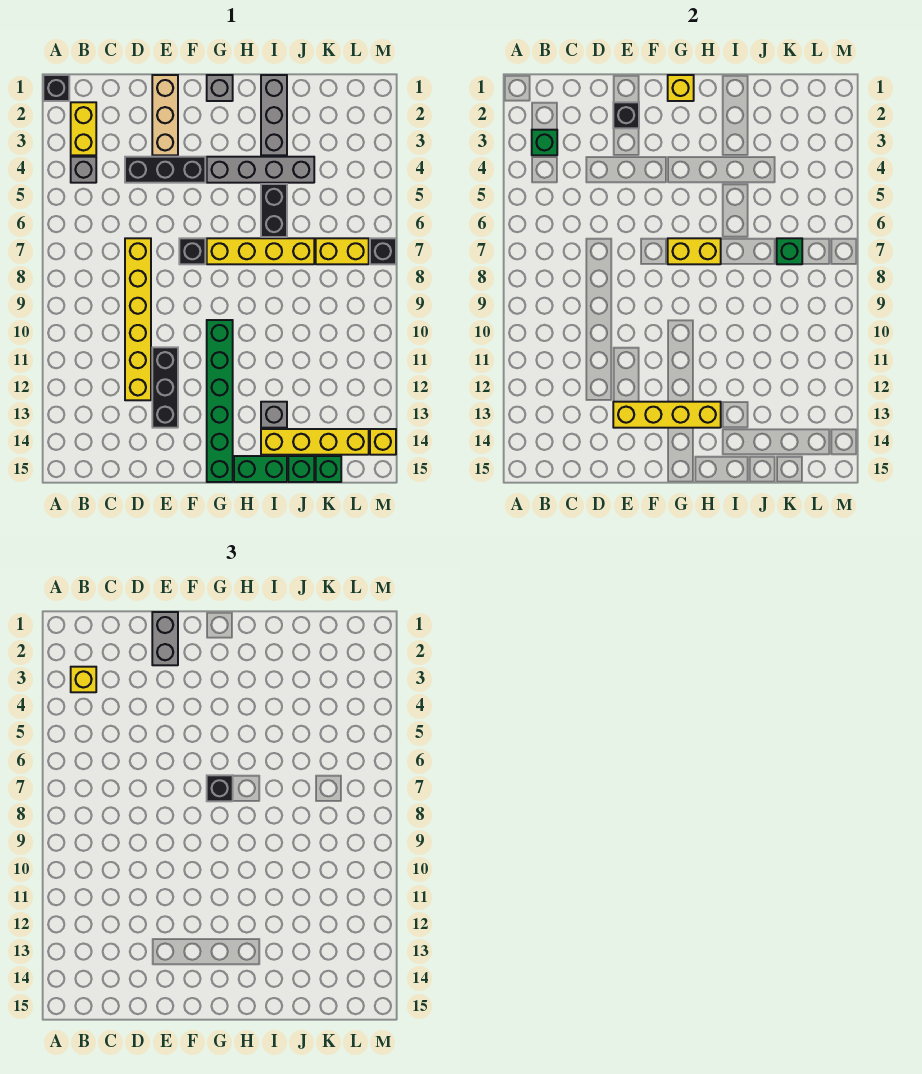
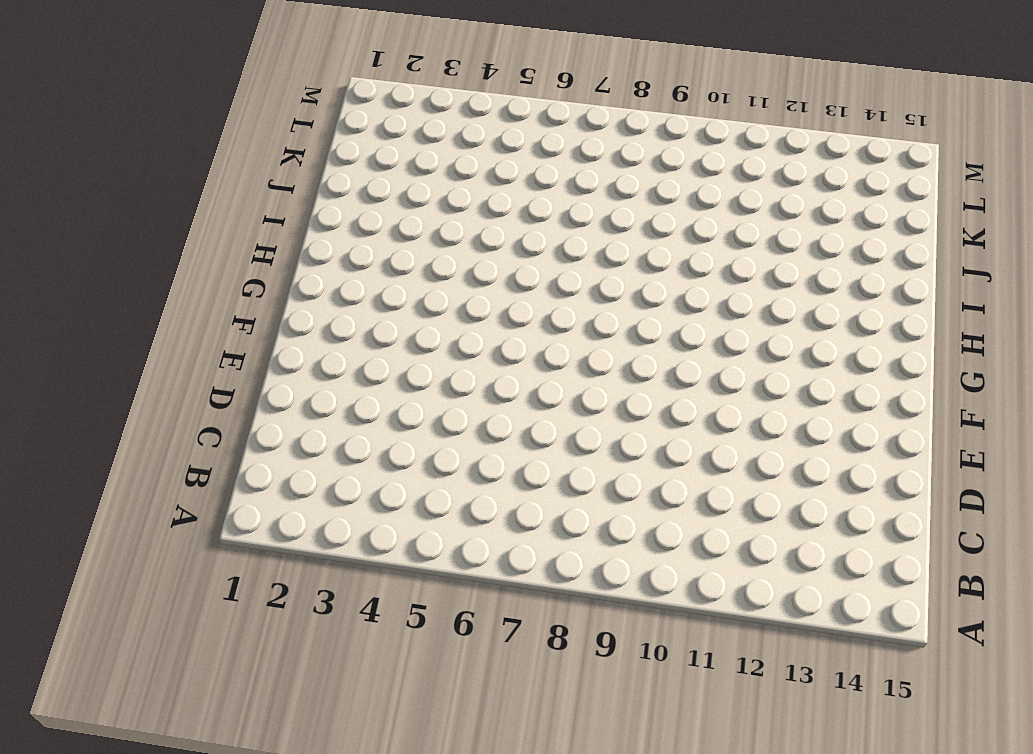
none -> black 1x1 brick [43,75,69,101]
none -> yellow 1x2 brick [71,102,96,155]
none -> grey 1x1 brick [71,157,96,183]
none -> black 1x3 brick [125,157,205,183]

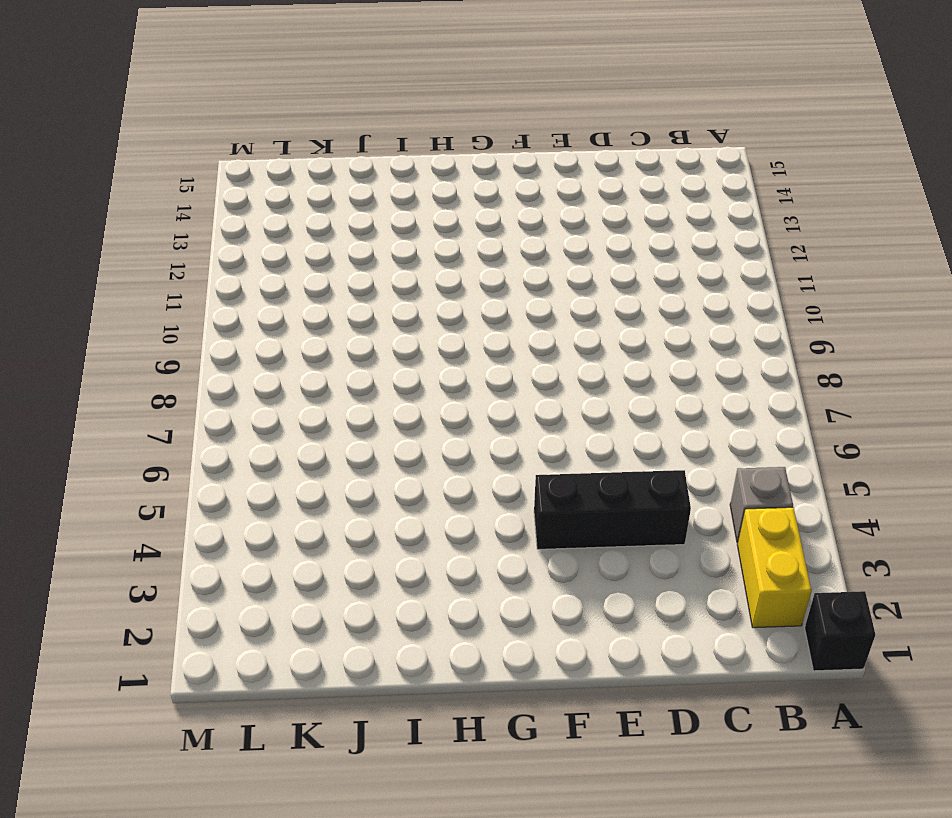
none -> yellow 1x6 brick [125,238,151,400]
none -> tan 1x3 brick [152,75,178,155]
none -> black 1x3 brick [152,347,178,428]
none -> black 1x1 brick [179,238,205,264]

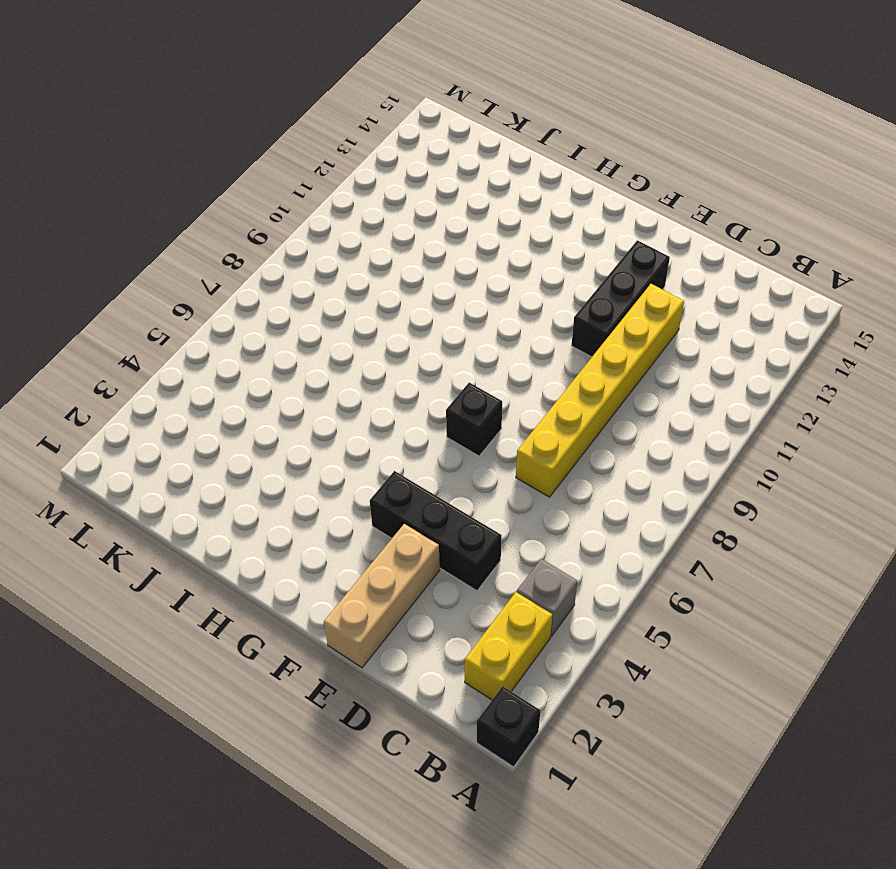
none -> grey 1x1 brick [207,75,233,101]
none -> grey 1x4 brick [207,157,314,183]
none -> yellow 1x4 brick [207,238,314,264]
none -> green 1x6 brick [207,320,233,482]

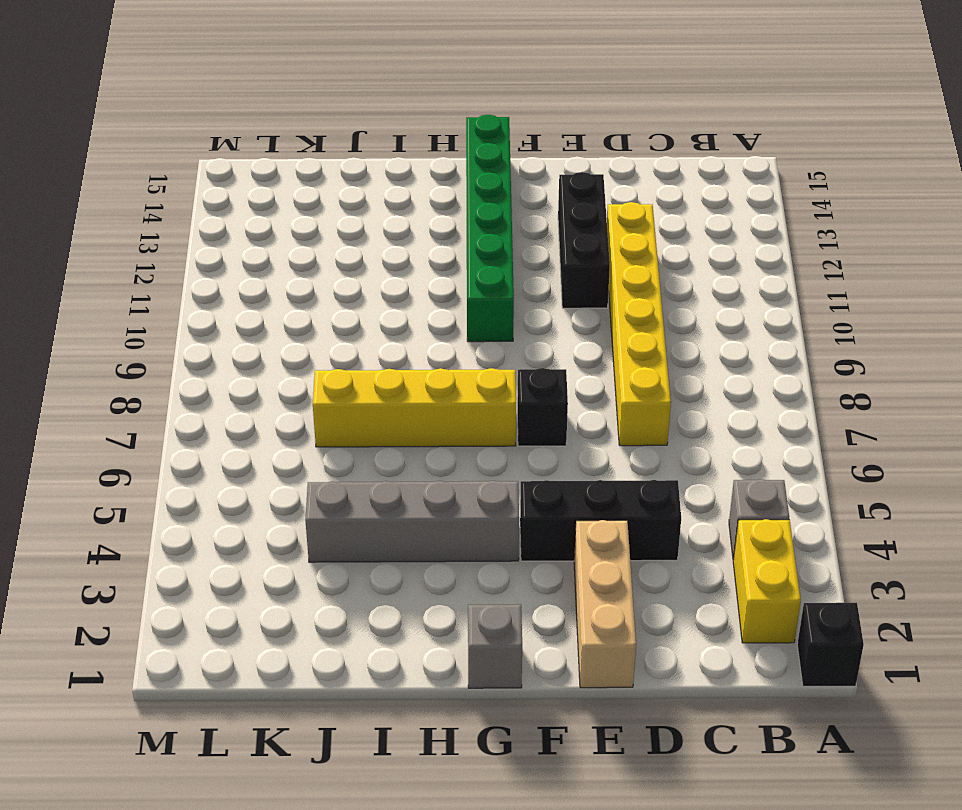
none -> green 1x2 brick [234,456,287,482]
none -> grey 1x3 brick [261,75,287,155]
none -> black 1x2 brick [261,184,287,237]
none -> grey 1x1 brick [261,402,287,428]

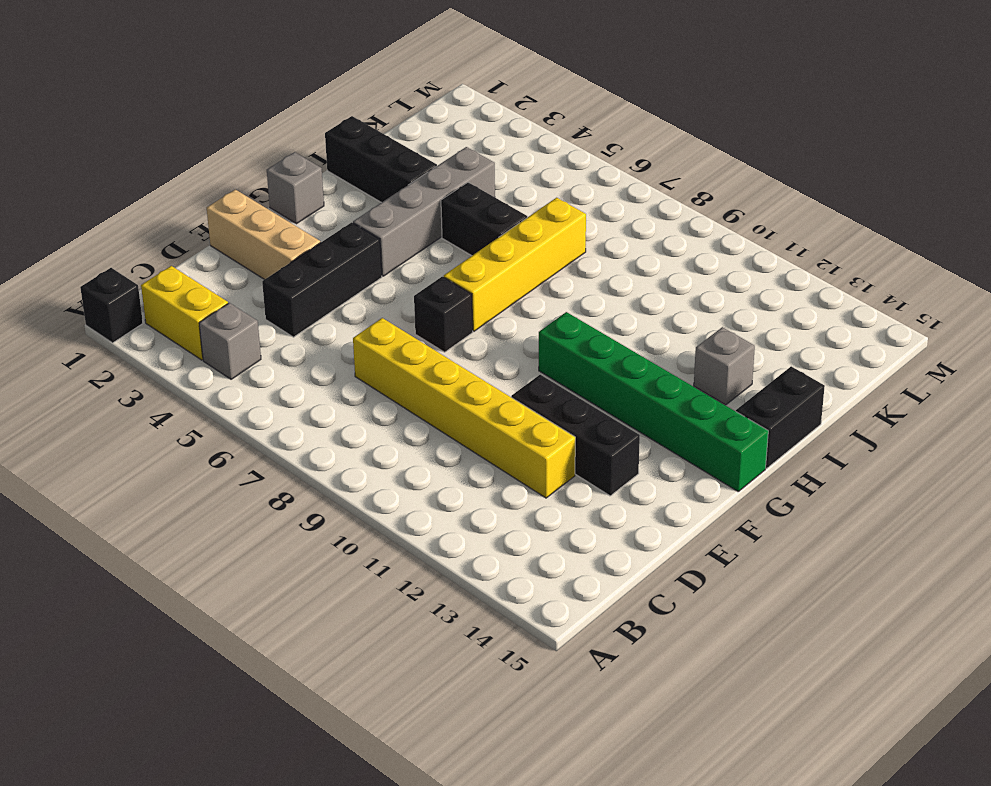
black 1x2 brick [736,366,825,468] -> green 1x2 brick [234,456,287,482]
black 1x3 brick [325,116,437,203] -> grey 1x3 brick [261,75,287,155]
none -> yellow 1x4 brick [261,429,369,455]
none -> green 1x1 brick [288,456,314,482]
none -> yellow 1x2 brick [316,238,369,264]
none -> green 1x1 brick [316,456,341,482]

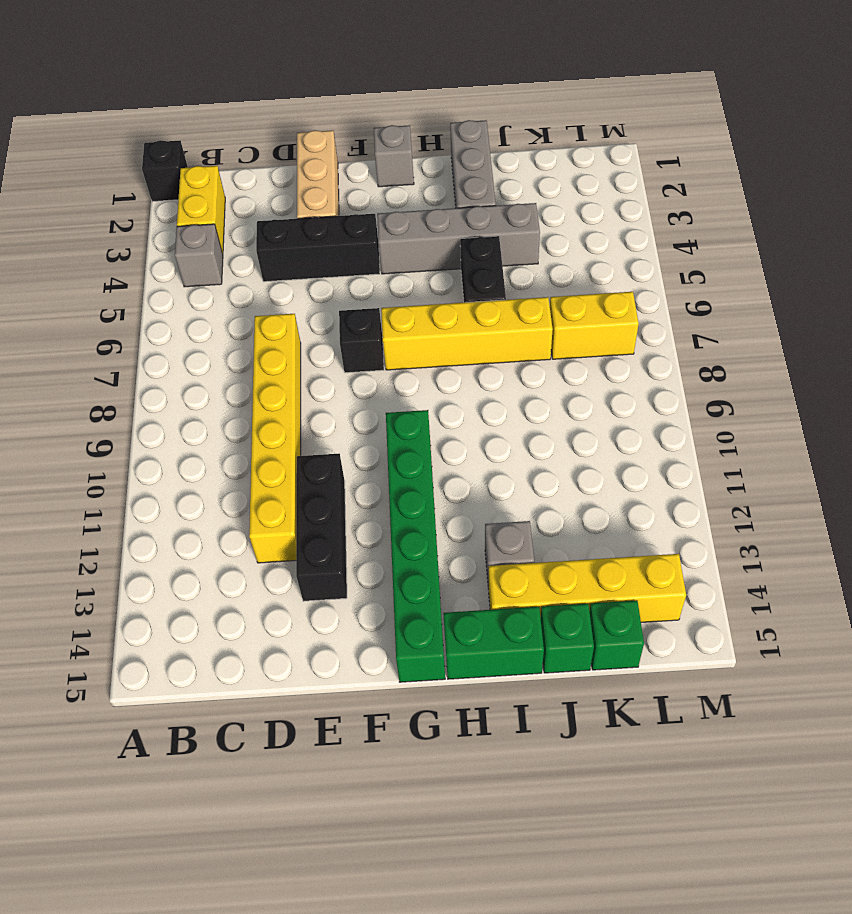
none -> black 1x1 brick [370,238,396,264]
none -> yellow 1x1 brick [370,429,396,455]
none -> green 1x1 brick [532,130,557,155]
none -> black 1x1 brick [613,102,639,128]

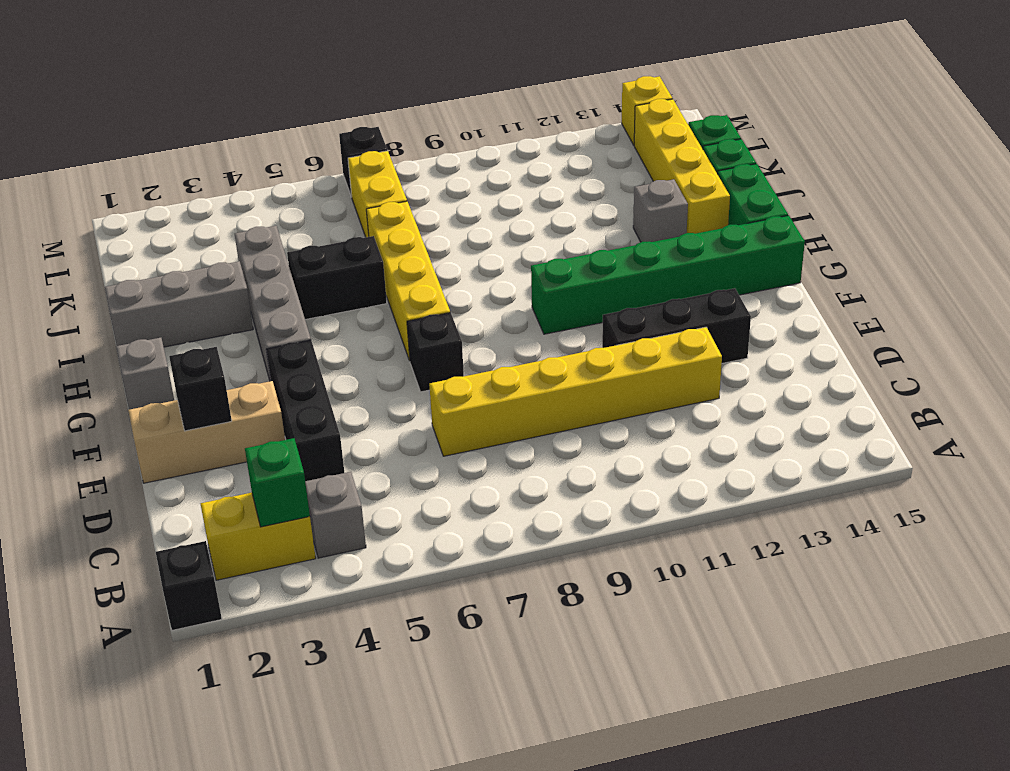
none -> yellow 1x4 brick [613,402,721,428]
none -> yellow 1x1 brick [668,75,694,101]
none -> yellow 1x2 brick [668,238,721,264]
none -> green 1x1 brick [777,238,802,264]

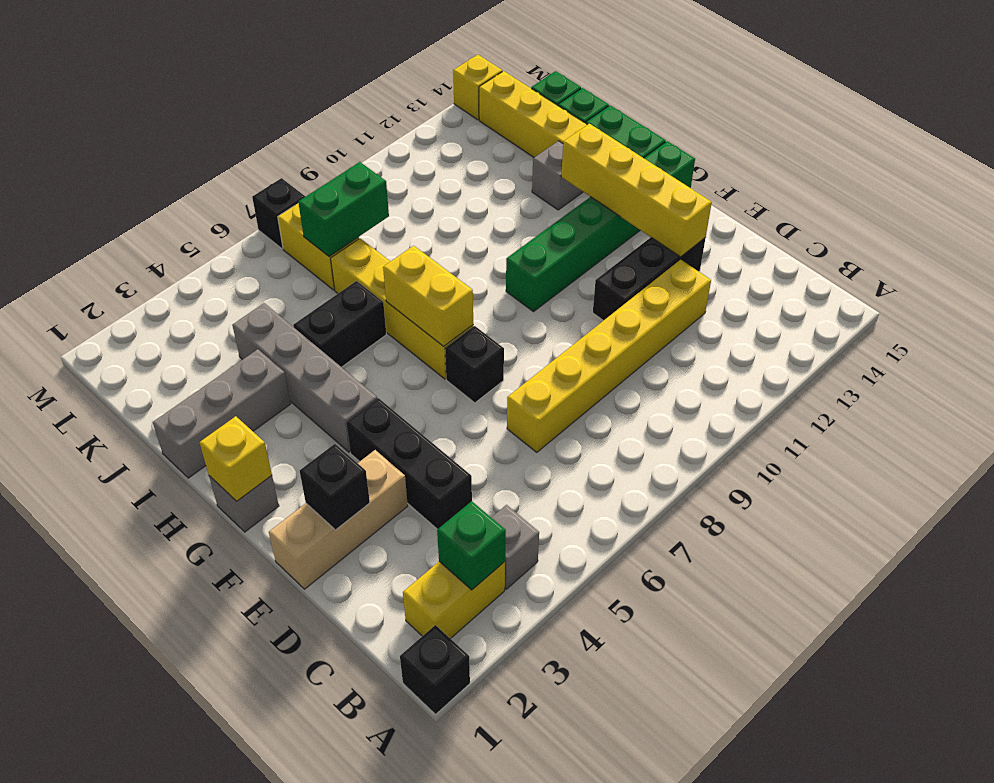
green 1x2 brick [298,162,389,257] -> green 1x1 brick [777,238,802,264]
none -> yellow 1x1 brick [71,667,96,692]
none -> grey 1x2 brick [152,612,178,665]
none -> black 1x1 brick [207,775,233,801]

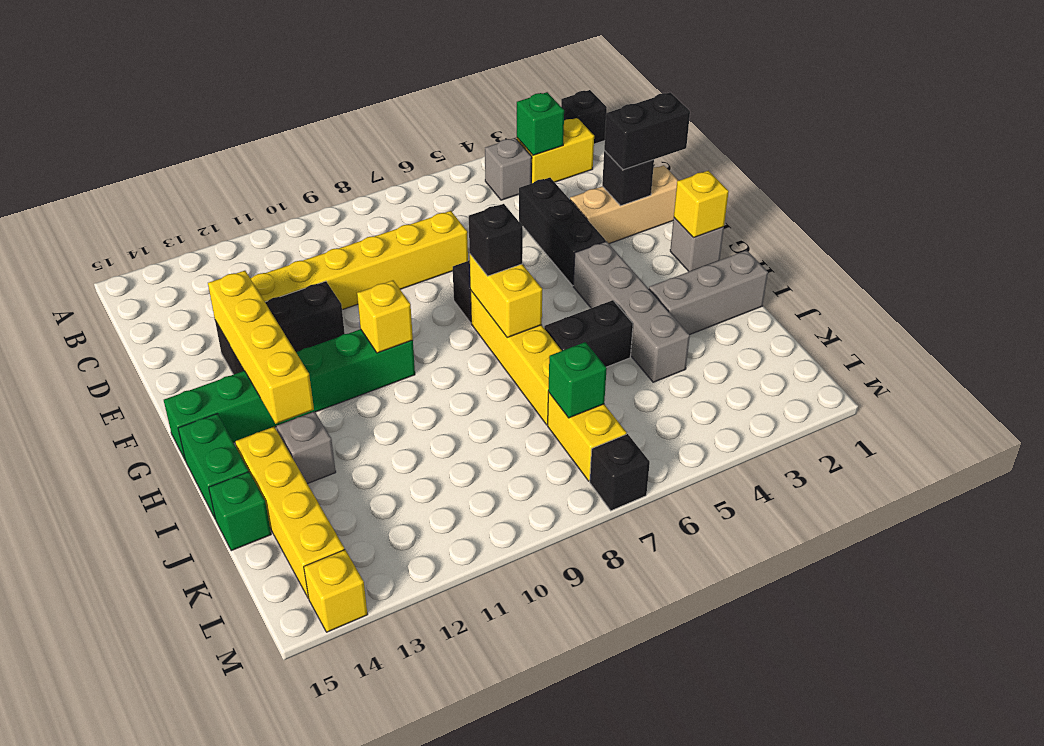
black 1x2 brick [604,92,690,170] -> grey 1x2 brick [152,612,178,665]
yellow 1x1 brick [357,280,413,353] -> yellow 1x1 brick moved to [71,667,96,692]
none -> green 1x1 brick [316,456,341,482]

